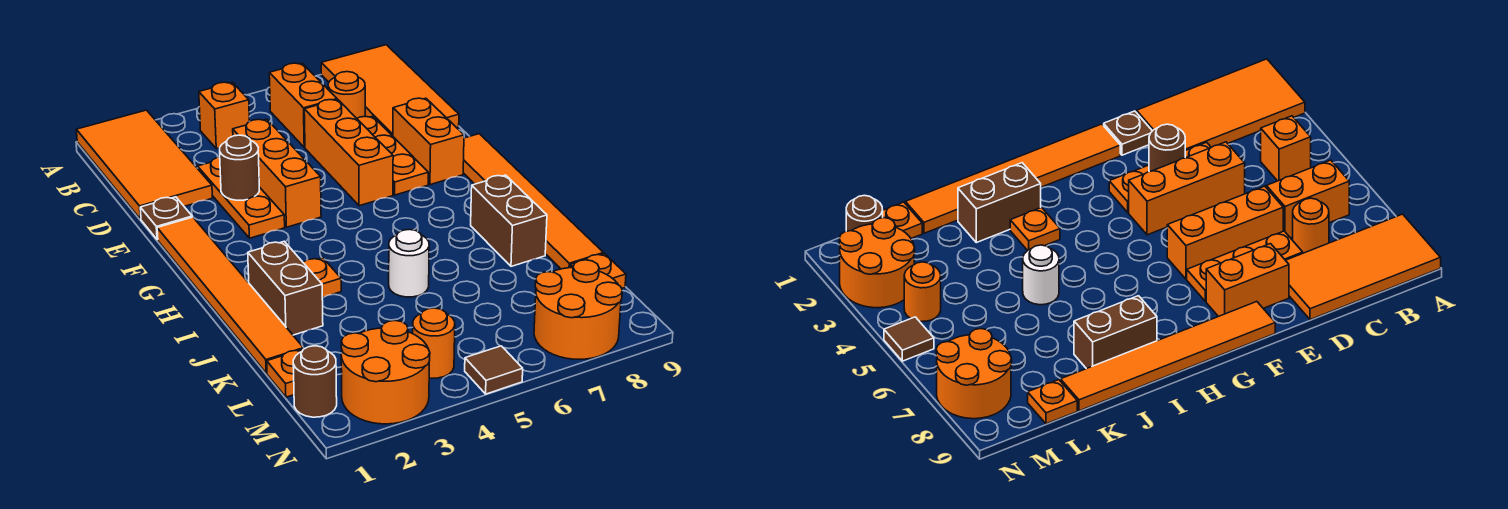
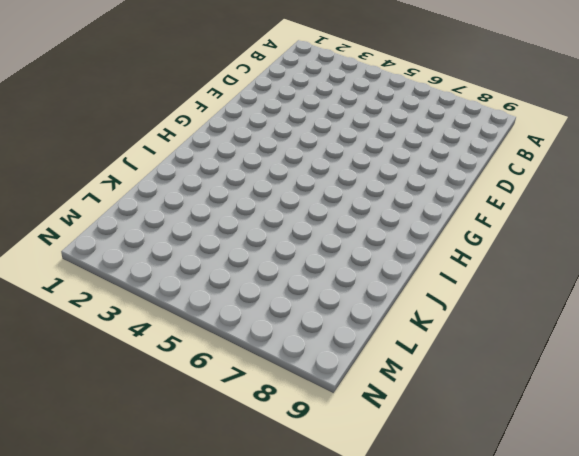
none -> orange 2x4 tile [76,110,213,219]
none -> orange 2x4 tile [321,45,459,136]
none -> orange 1x1 brick [199,82,249,149]

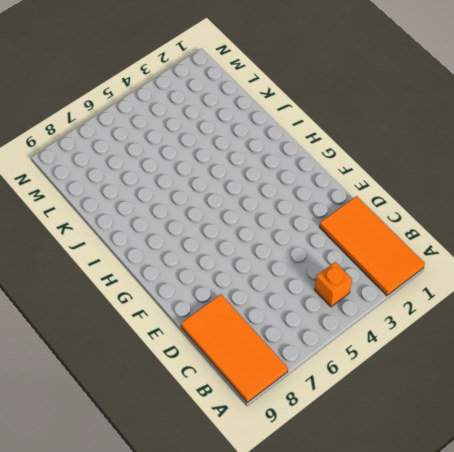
none -> orange 1x2 brick [269,63,337,147]
none -> orange 1x1 round brick [328,72,365,118]
none -> orange 1x3 plate [197,157,285,238]

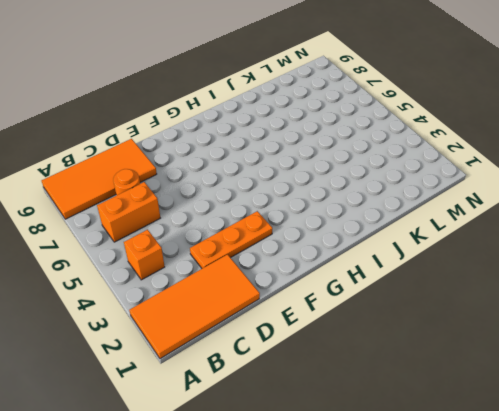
none -> orange 1x3 brick [233,119,321,227]
none -> orange 1x3 brick [304,100,393,206]
none -> orange 1x3 plate [357,116,428,195]

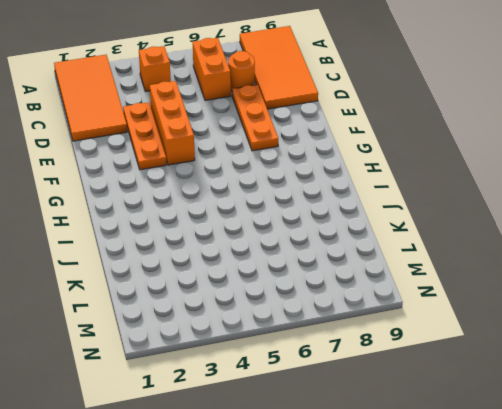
none -> orange 1x3 brick [304,100,393,206]
none -> brown 1x1 plate [140,197,192,240]
none -> orange 1x2 brick [393,98,464,185]

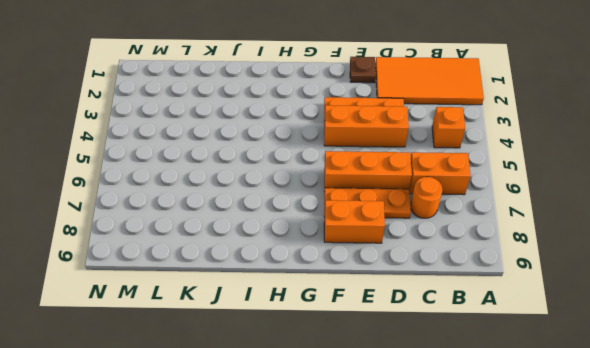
none -> orange 2x4 tile [321,45,459,136]
none -> orange 1x6 tile [157,217,304,373]
none -> orange 1x6 tile [463,134,603,269]

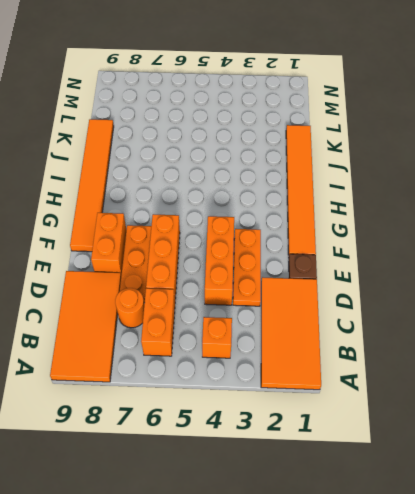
none -> brown 1x2 brick [248,242,323,335]
none -> orange 1x1 plate [303,258,341,297]
none -> brown 1x2 brick [471,175,547,266]

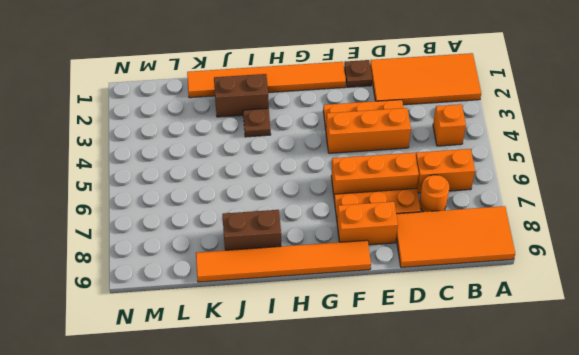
brown 1x1 plate [243,108,271,137] -> orange 1x1 plate [303,258,341,297]
none -> white 1x1 round brick [389,229,429,297]
none -> orange 1x1 plate [267,349,303,397]
none -> orange 1x1 plate [570,254,626,288]

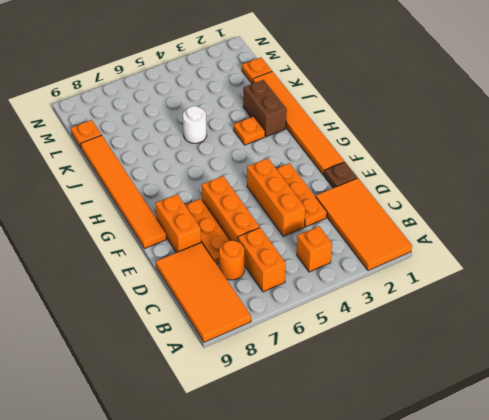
none -> brown 1x2 brick [471,175,547,266]
none -> brown 1x1 round brick [293,346,337,417]
none -> orange 2x2 round brick [341,321,430,424]

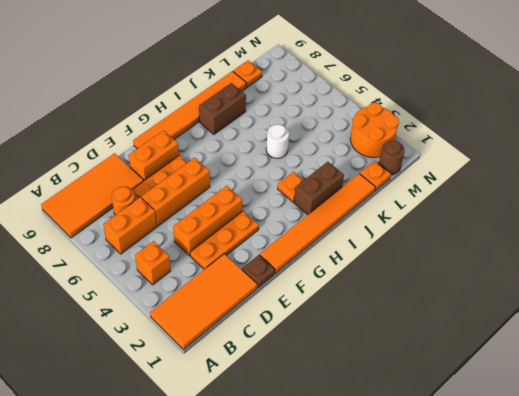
none -> orange 1x1 round brick [413,308,455,378]
none -> orange 2x2 round brick [534,260,622,359]
none -> brown 1x1 tile [465,346,523,394]

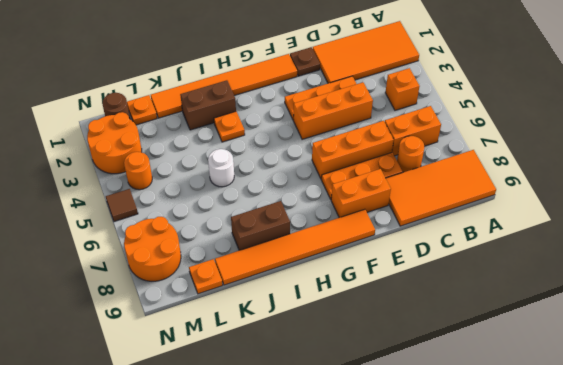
none -> brown 1x1 round brick [220,135,259,200]

